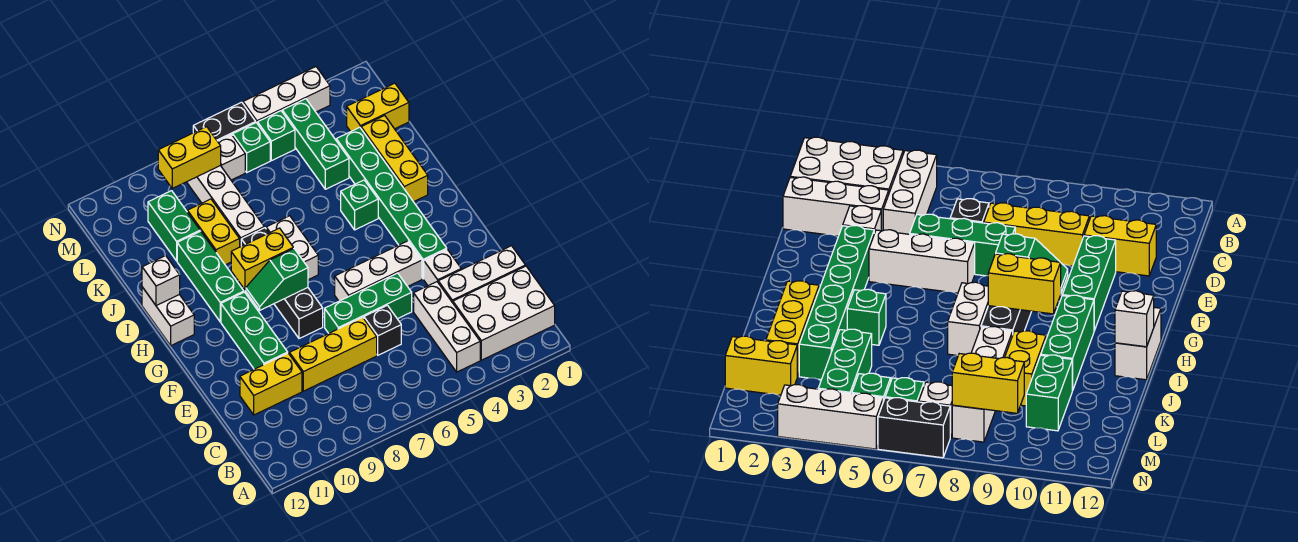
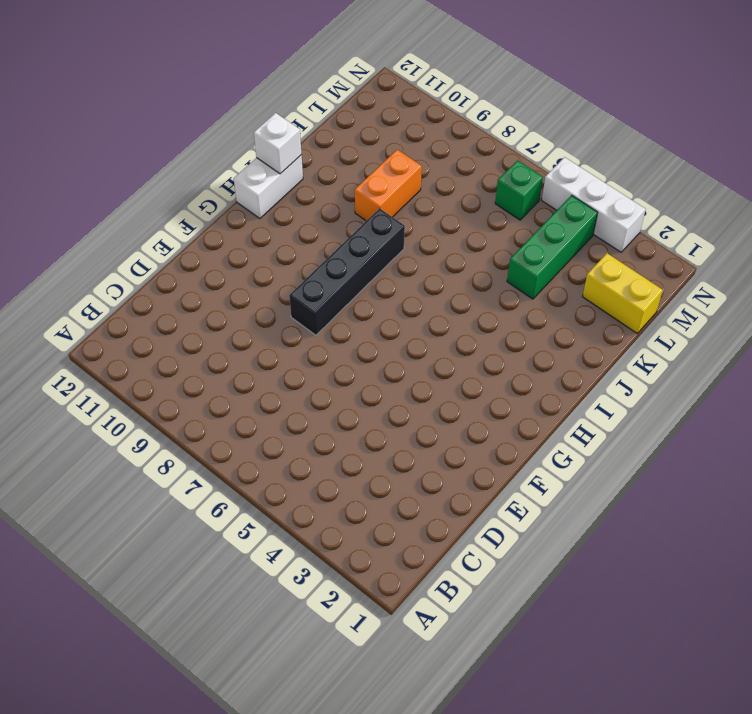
orange 1x2 brick [355,150,422,221] -> yellow 1x2 brick [187,199,240,265]
none -> white 2x3 brick [453,266,555,360]
none -> white 1x3 brick [414,282,480,372]
none -> white 1x3 brick [438,246,525,303]
none -> black 1x1 brick [364,305,401,355]

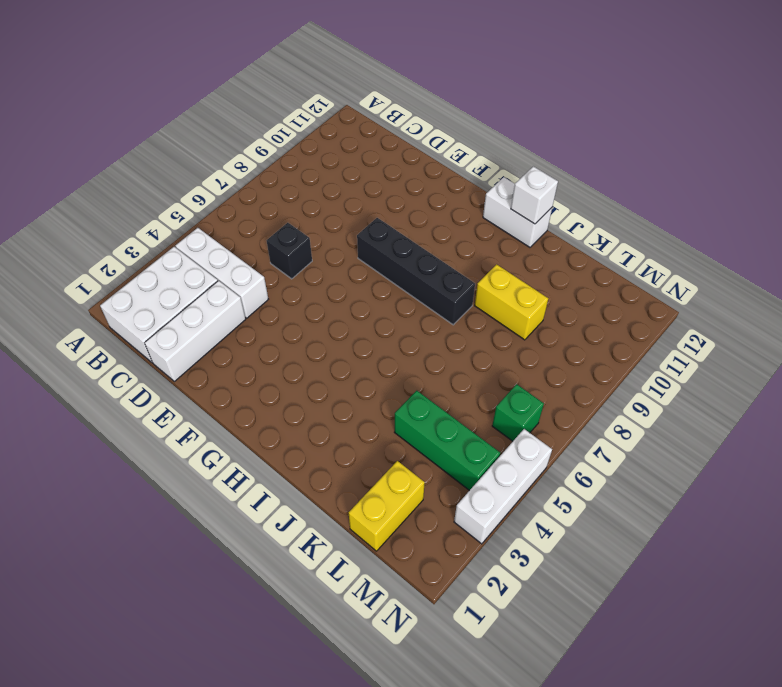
none -> yellow 1x3 brick [289,317,377,391]
none -> yellow 1x2 brick [240,353,302,415]
none -> white 1x1 brick [424,249,461,286]
none -> green 1x3 brick [325,273,412,333]

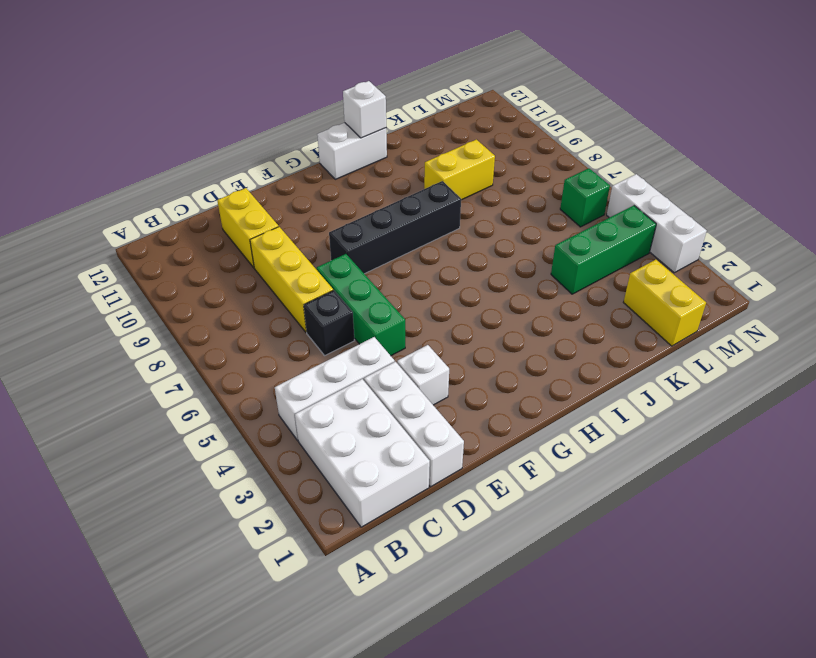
none -> green 1x3 brick [221,292,288,369]
none -> green 1x6 brick [336,127,447,279]
none -> white 1x3 brick [335,241,422,301]
none -> white 1x2 brick [266,216,318,280]

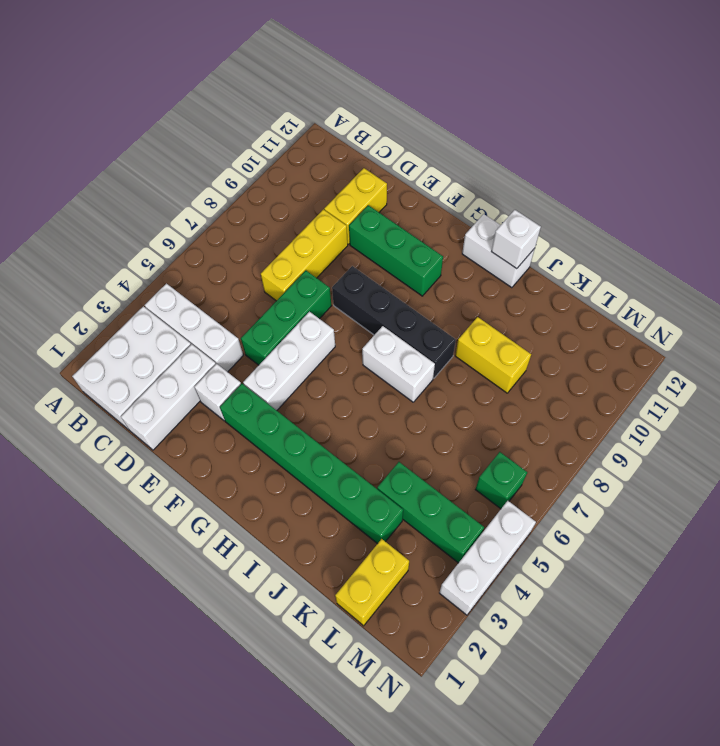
none -> black 1x1 brick [364,305,401,355]
none -> green 1x3 brick [177,231,244,322]
none -> yellow 1x3 brick [361,115,428,202]
none -> green 1x1 brick [341,180,378,230]

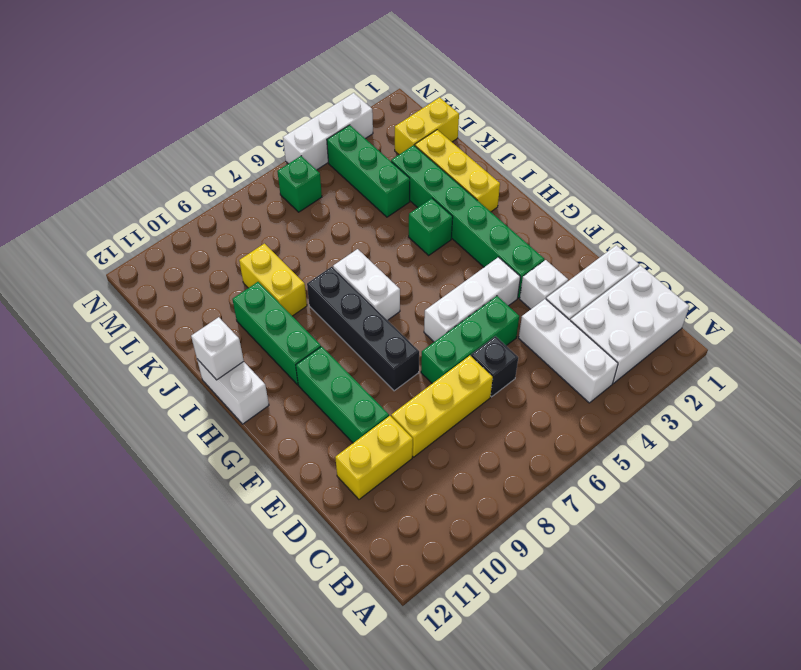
none -> white 1x4 brick [187,166,264,247]
none -> green 1x2 brick [148,191,200,261]
none -> green 1x1 brick [258,111,295,161]
none -> white 1x1 brick [218,135,245,180]

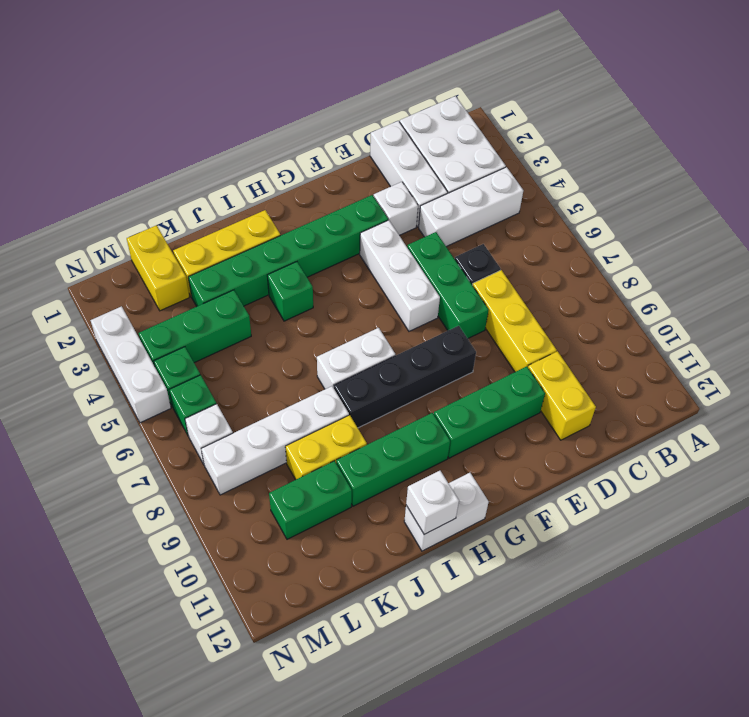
none -> black 1x2 brick [193,102,256,141]
none -> green 1x2 slope [246,249,308,310]
none -> yellow 1x2 brick [231,228,293,290]
none -> yellow 1x2 brick [158,127,221,188]

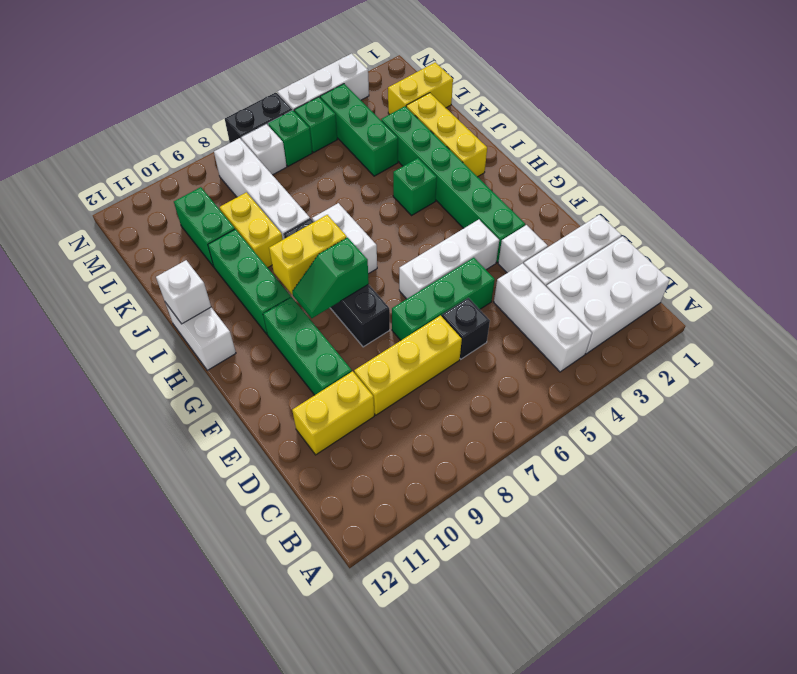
none -> yellow 1x2 brick [158,127,221,188]

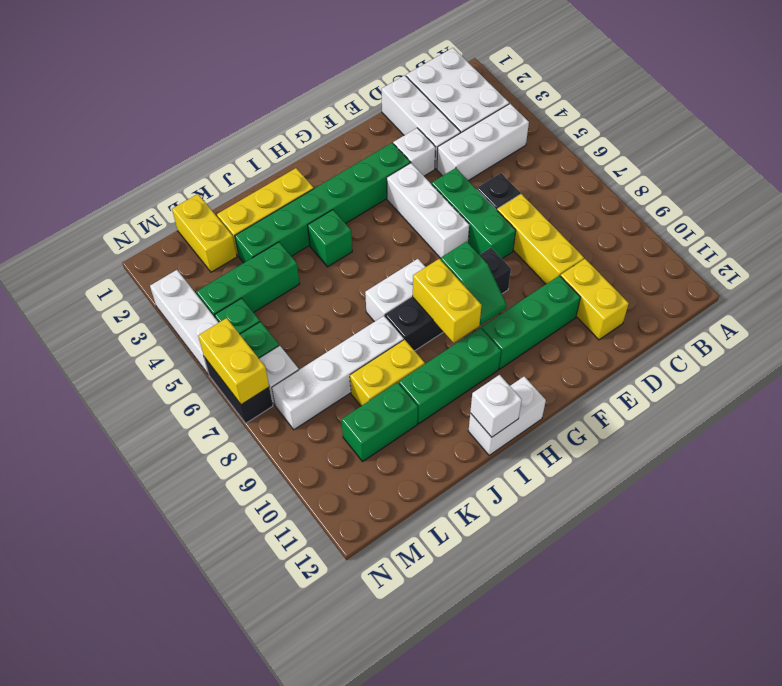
yellow 1x2 brick [198,318,269,405] -> yellow 1x2 brick moved to [158,127,221,188]

